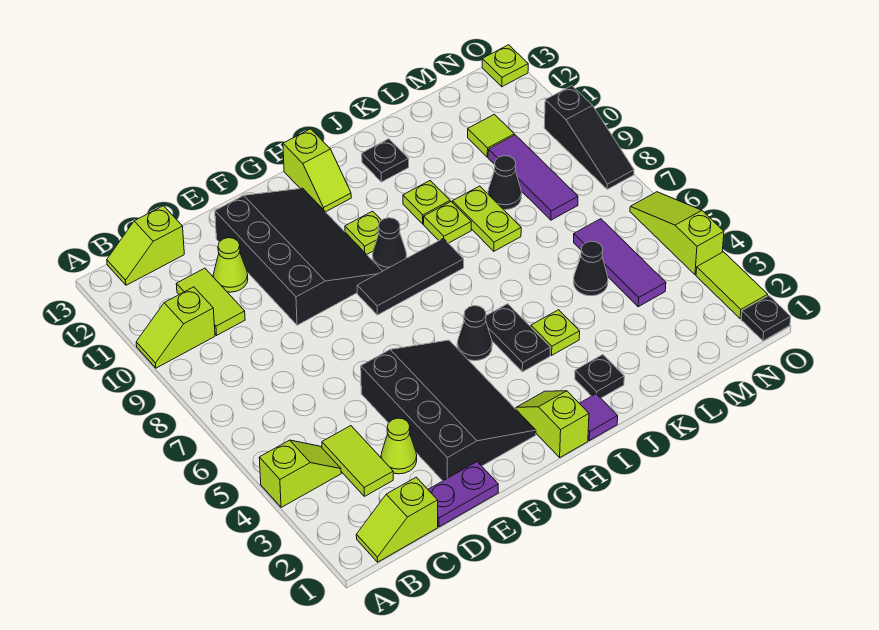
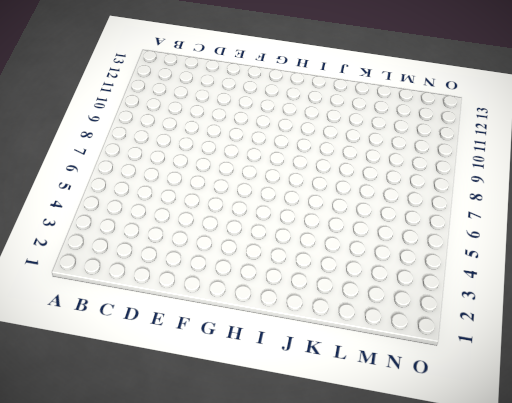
none -> lime 1x2 slope [259,440,341,507]
none -> lime 1x2 slope [136,287,215,368]
none -> lime 1x2 slope [356,477,438,562]
none -> lime 1x2 slope [107,206,184,285]

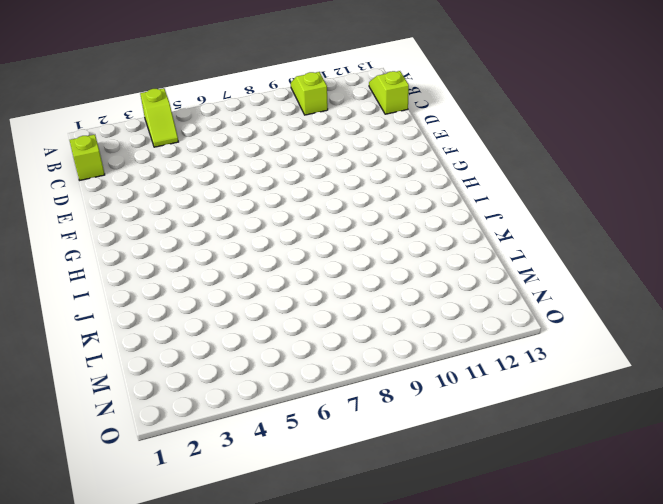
none -> lime 1x2 tile [322,426,393,496]
none -> lime 1x2 tile [176,268,245,335]
none -> purple 1x2 plate [428,462,498,527]
none -> lime 1x1 cone [381,418,417,474]

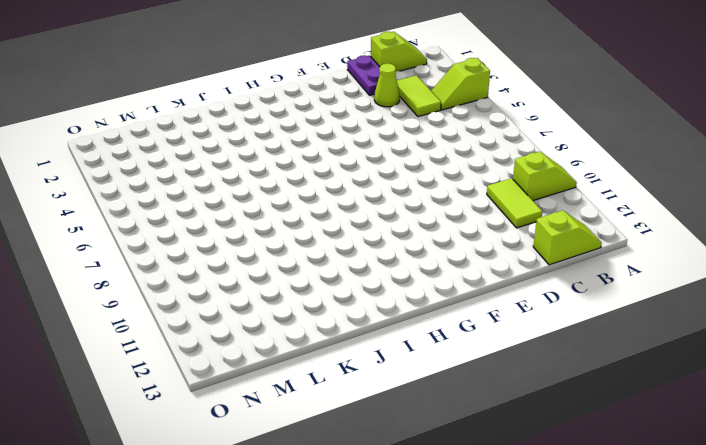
purple 1x2 plate [347,55,380,95] -> purple 1x2 plate turned to [428,462,498,527]
none -> lime 1x1 cone [213,238,248,292]
none -> black 3x4 slope [361,340,536,481]
none -> black 3x4 slope [215,188,382,325]
none -> black 1x3 tile [357,238,464,315]

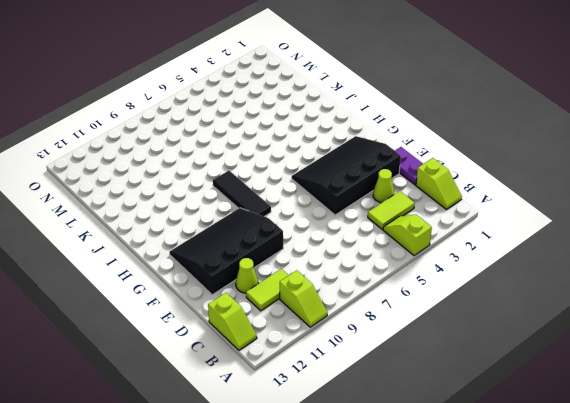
none -> lime 1x2 slope [516,391,589,457]
none -> black 1x1 cone [457,306,492,361]
none -> black 1x1 cone [373,218,407,271]
none -> lime 1x1 plate [345,211,382,254]

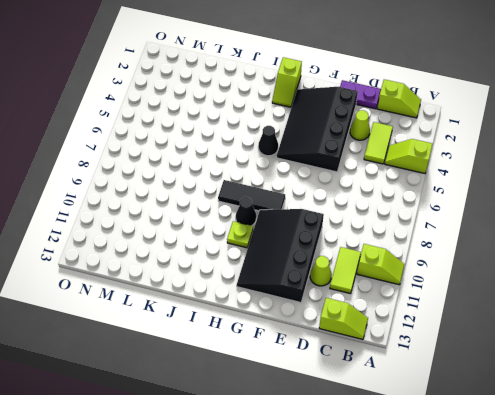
none -> lime 1x2 slope [283,129,351,212]
none -> purple 1x1 tile [579,394,618,441]
none -> black 1x2 plate [486,304,550,372]
none -> black 1x1 plate [575,355,624,398]

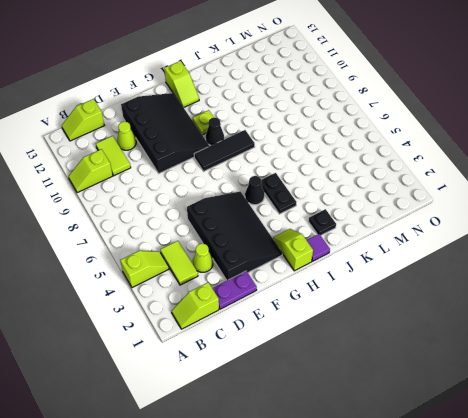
none -> lime 1x1 plate [531,310,580,355]
none -> lime 1x1 plate [424,202,471,243]
none -> lime 1x1 plate [403,181,450,224]
none -> black 1x1 plate [362,139,409,182]

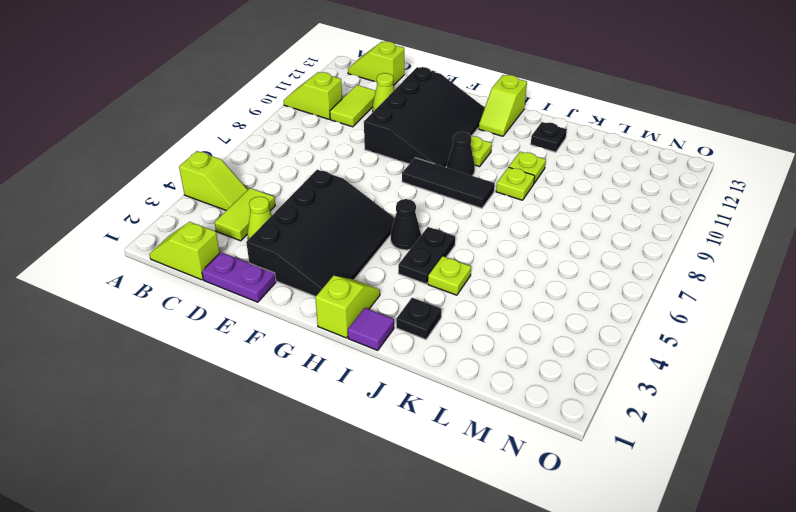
none -> lime 1x2 plate [453,186,521,251]
none -> black 1x1 cone [574,241,608,296]
none -> black 1x1 cone [488,156,522,210]
none -> purple 1x3 tile [574,219,666,307]

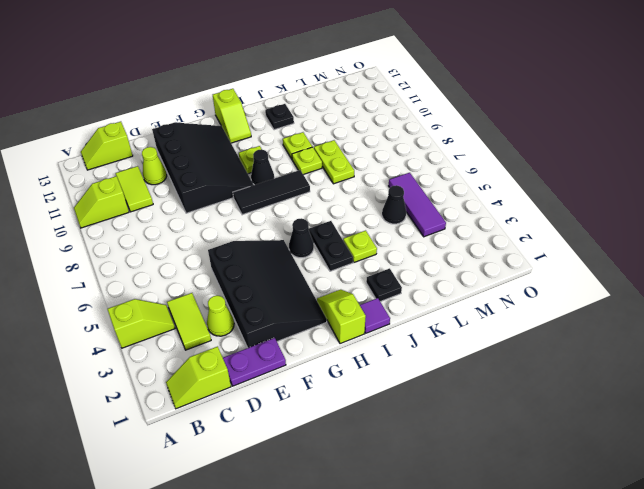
none -> black 1x1 cone [488,156,522,210]
none -> purple 1x3 tile [488,135,578,220]
none -> lime 1x1 tile [468,114,514,157]
none -> black 1x1 plate [741,296,791,341]

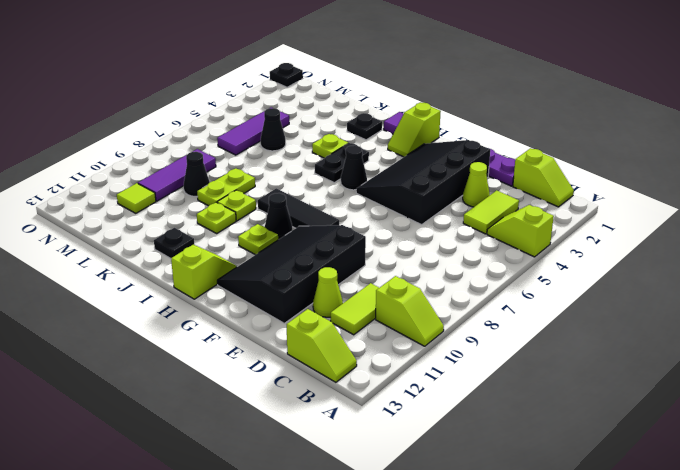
none -> lime 1x2 tile [696,252,768,319]
none -> lime 1x3 slope [630,192,724,275]
none -> black 1x3 slope [544,86,634,189]
none -> lime 1x1 plate [482,45,528,87]

